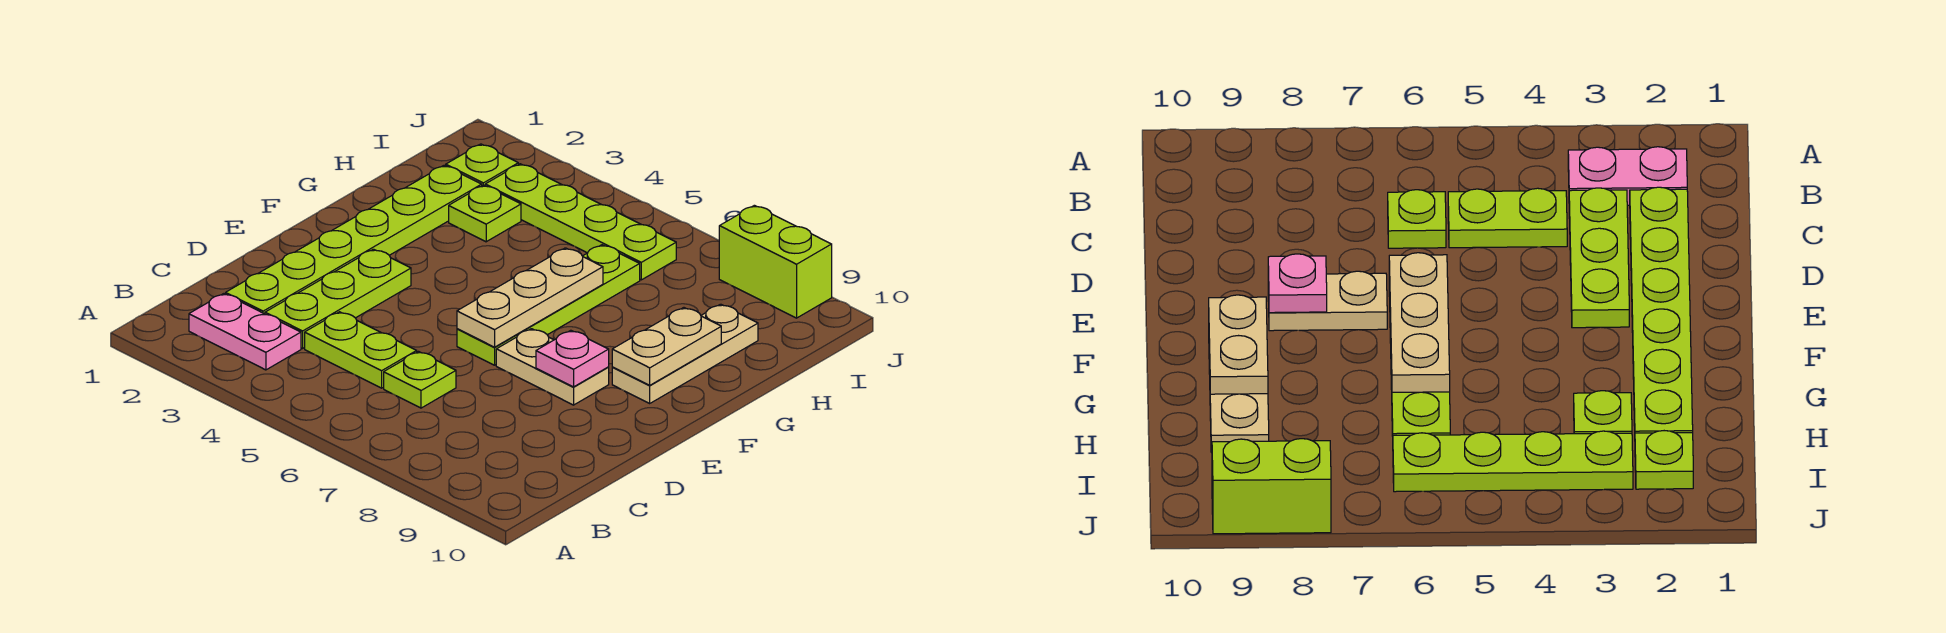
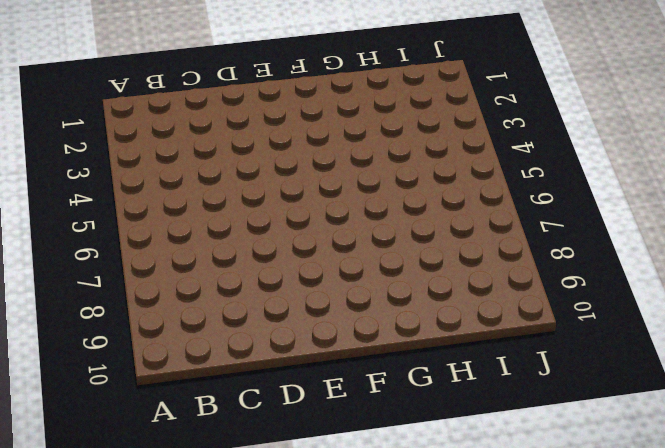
none -> pink 1x2 plate [189,294,301,370]
none -> lime 1x6 plate [226,165,482,314]
none -> lime 1x3 plate [265,249,411,348]

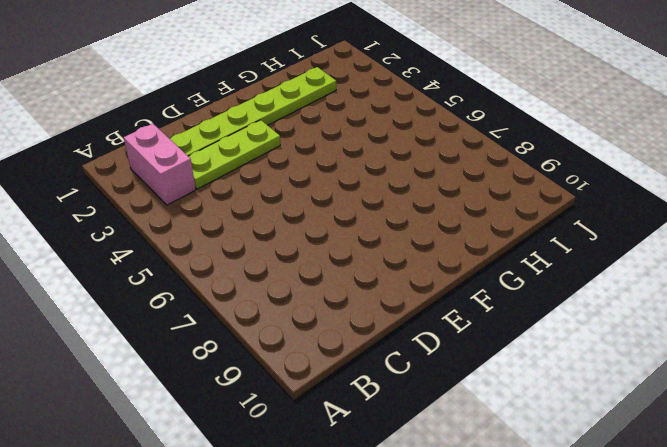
pink 1x2 brick [124,124,196,205] -> pink 1x2 plate [189,294,301,370]
none -> lime 1x2 plate [305,312,417,388]
none -> lime 1x1 plate [384,352,456,408]
none -> lime 1x4 plate [457,245,640,365]

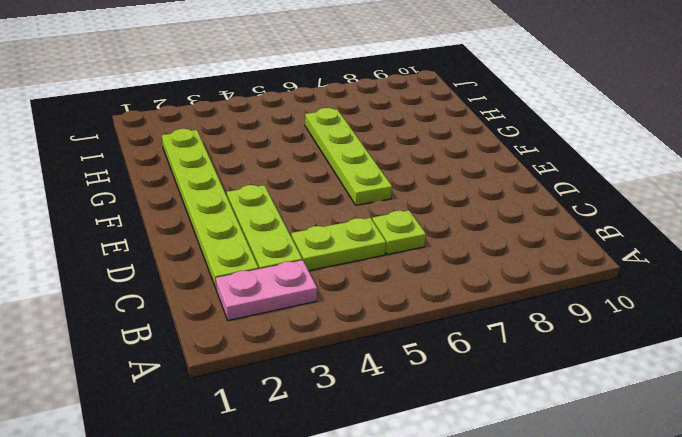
none -> tan 1x2 plate [496,329,609,405]
none -> tan 1x3 plate [612,304,758,403]
none -> lime 1x1 plate [449,185,521,242]

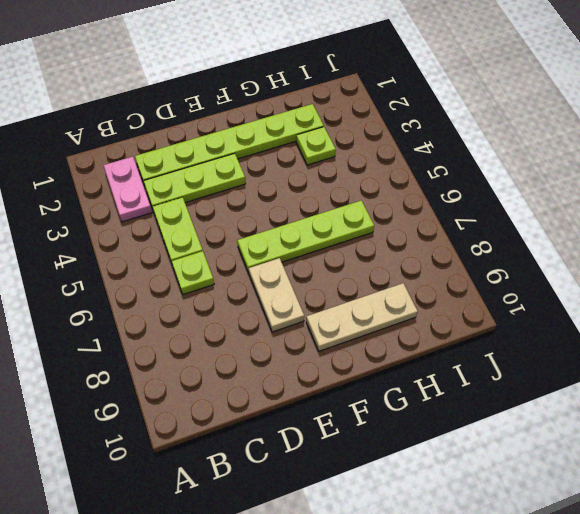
none -> lime 1x1 plate [446,144,518,186]
none -> lime 1x4 plate [485,164,676,280]
none -> lime 1x2 brick [719,205,832,318]

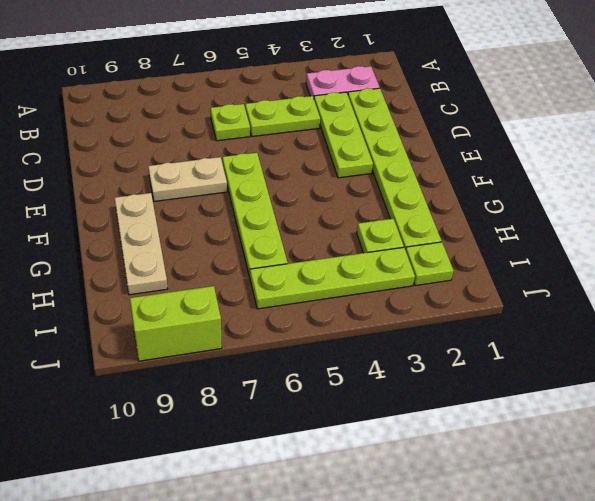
none -> tan 1x3 plate [457,248,603,347]
none -> pink 1x1 plate [536,330,609,387]
none -> tan 1x2 plate [612,308,721,385]

